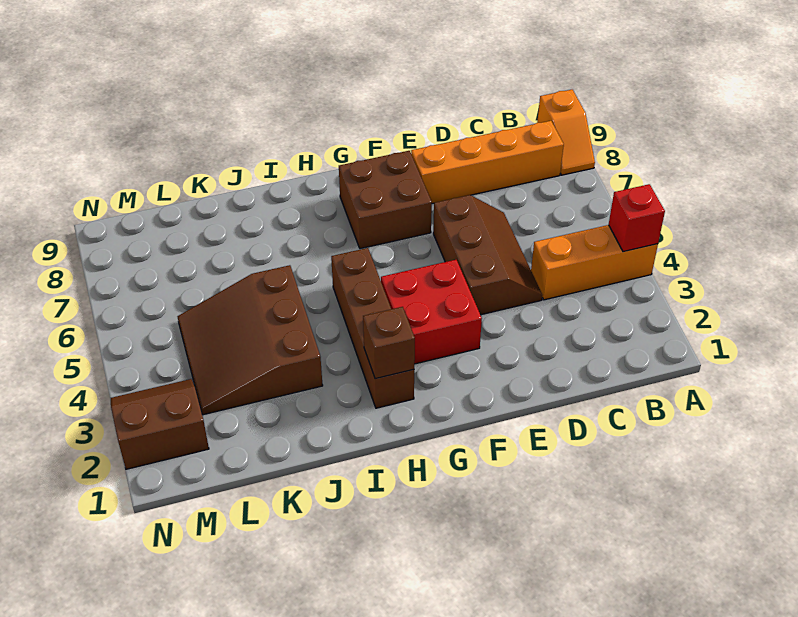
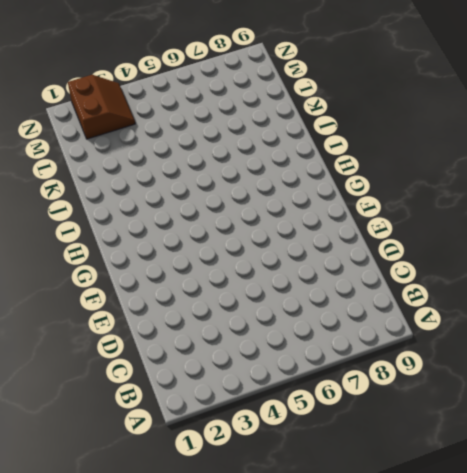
none -> orange 1x3 brick [531,225,658,300]
none -> orange 1x2 slope [537,90,595,175]

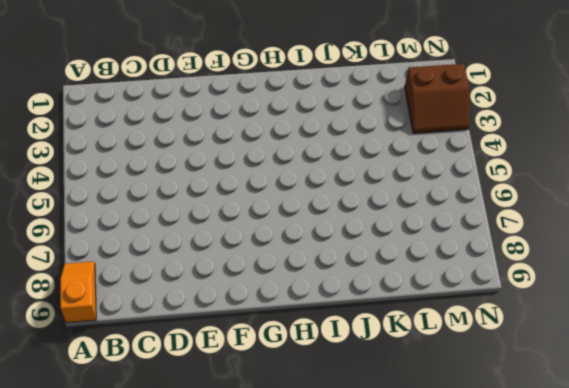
none -> orange 1x3 brick [531,225,658,300]
none -> orange 1x4 brick [411,121,564,204]

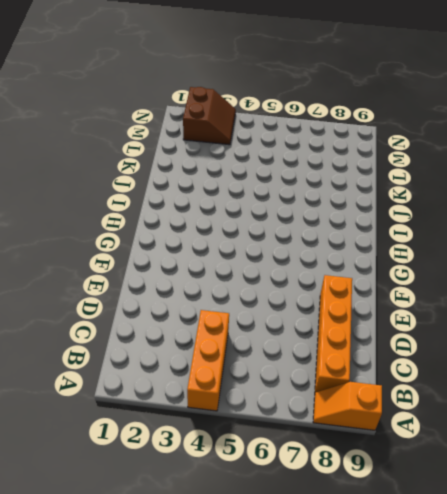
none -> brown 2x3 slope [433,195,542,315]
none -> red 2x2 brick [381,260,482,364]

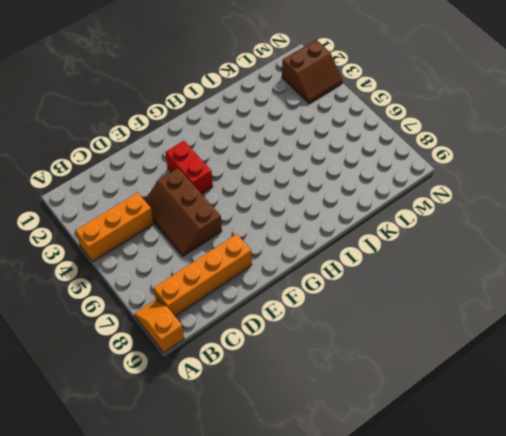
red 1x2 brick [165,141,213,194] -> red 2x2 brick [381,260,482,364]
none -> brown 2x2 brick [339,151,432,249]
none -> brown 1x4 brick [331,248,414,408]

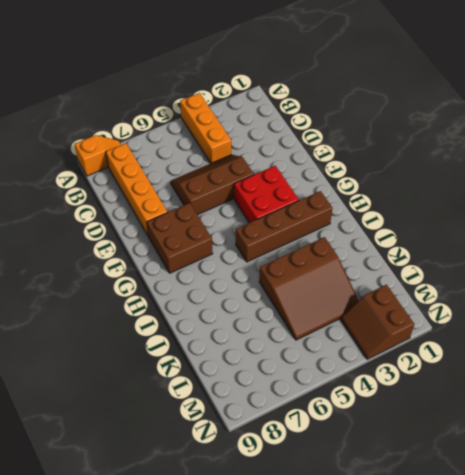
none -> red 1x1 brick [609,184,665,252]
none -> brown 1x1 brick [363,307,415,379]

